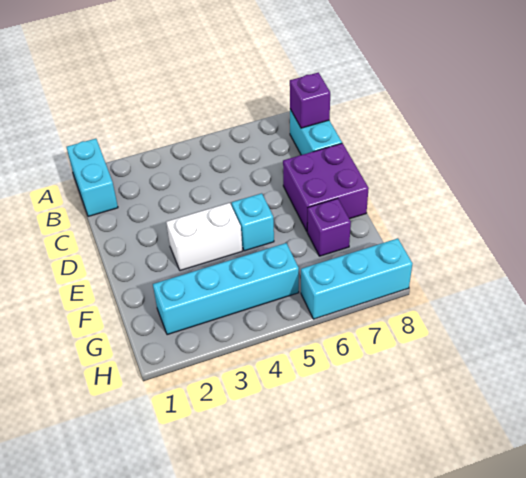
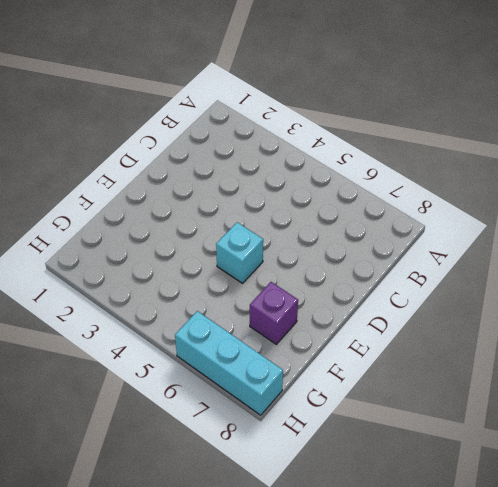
none -> cyan 1x2 brick [67,139,118,216]
none -> cyan 1x2 brick [290,109,342,155]

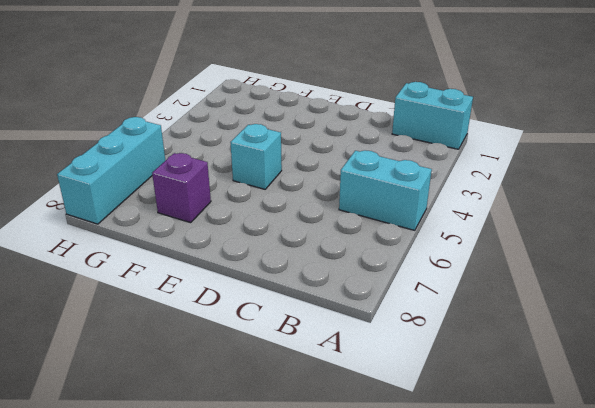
cyan 1x2 brick [339,150,432,230] -> cyan 1x2 brick moved to [290,109,342,155]
none -> purple 2x2 brick [283,143,369,231]
none -> white 1x2 brick [166,203,242,271]

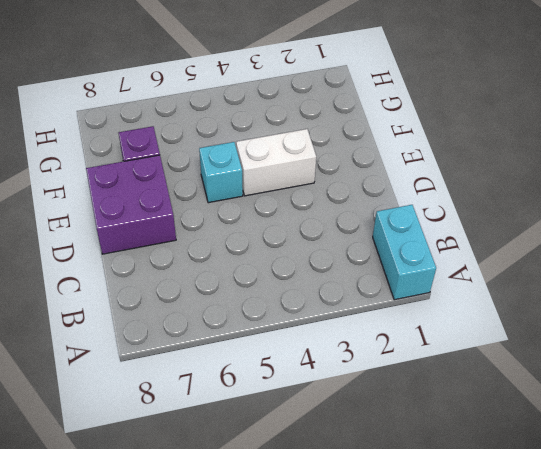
none -> cyan 1x2 brick [290,109,342,155]
none -> cyan 1x4 brick [153,243,299,335]

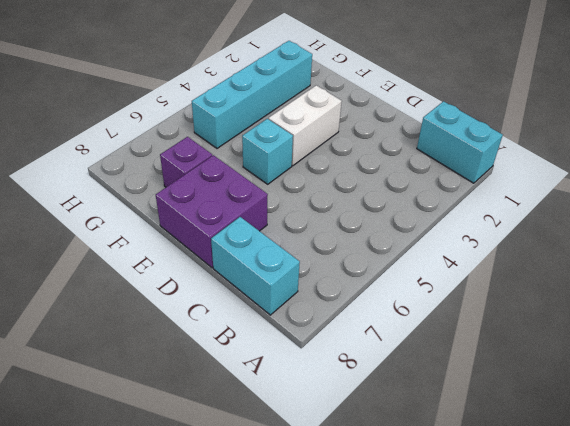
none -> cyan 1x3 brick [301,238,413,319]
none -> purple 1x1 brick [290,72,330,128]

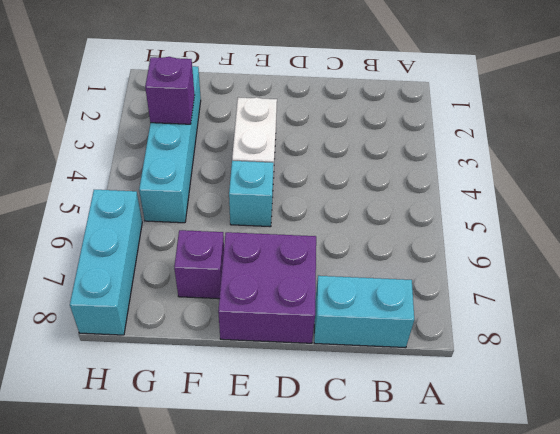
purple 1x1 brick [145,57,195,124] -> purple 1x1 brick moved to [290,72,330,128]
none -> cyan 1x2 brick [67,139,118,216]

